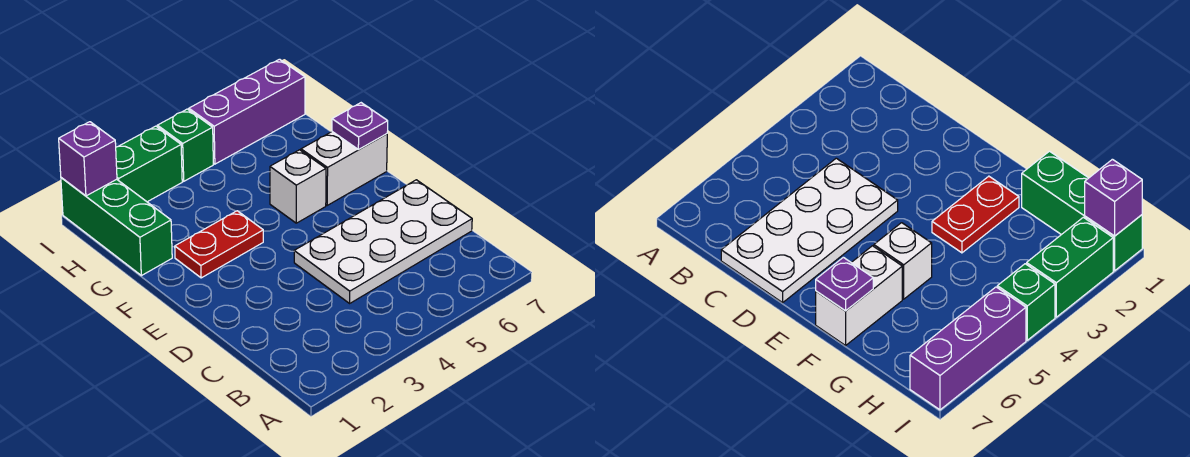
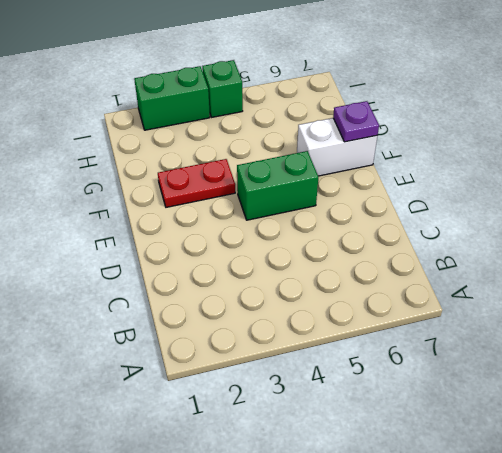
green 1x2 brick [237,151,318,220] -> none
none -> white 2x4 plate [294,180,472,303]
none -> white 1x1 brick [270,150,326,223]

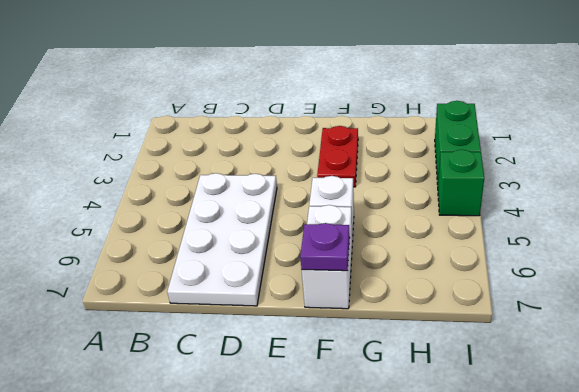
none -> green 1x3 brick [61,178,172,276]
none -> purple 1x3 brick [189,59,305,164]

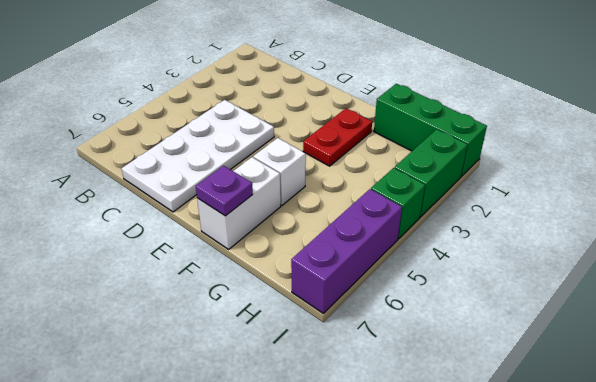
none -> purple 1x1 brick [59,122,117,196]

